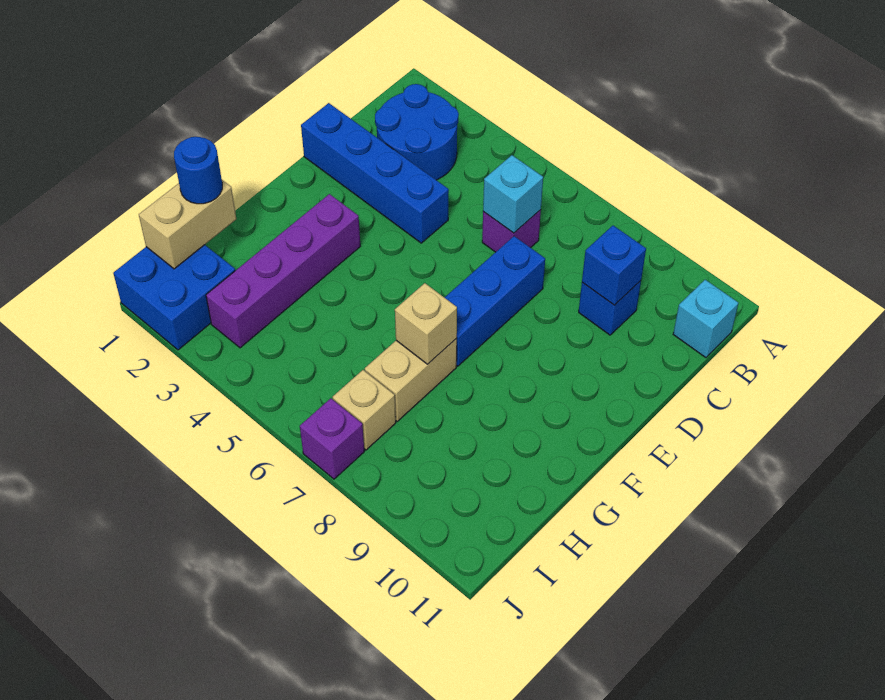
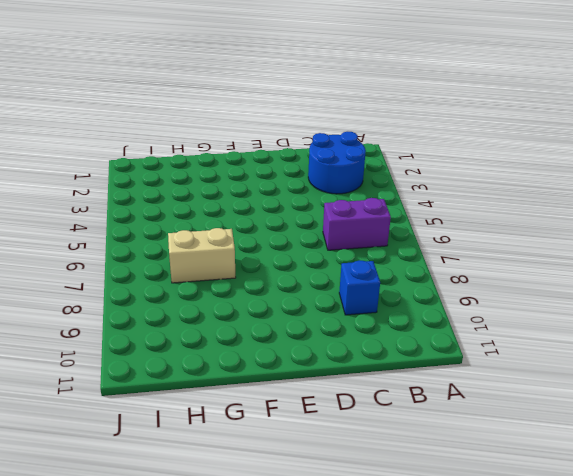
purple 1x2 brick [323,198,391,250] -> purple 1x1 brick [482,210,541,252]
none -> cyan 1x1 brick [673,280,738,358]
none -> blue 1x4 brick [301,103,449,243]
none -> blue 1x3 brick [444,236,545,366]

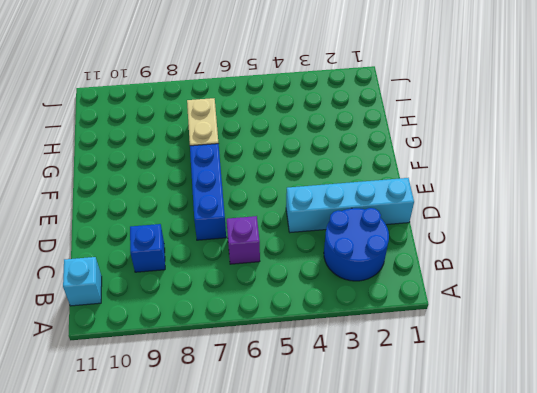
cyan 1x4 brick [286,178,414,233] -> blue 1x4 brick [301,103,449,243]
none -> purple 1x4 brick [206,194,360,348]
none -> blue 2x2 brick [113,245,235,350]
none -> tan 1x1 brick [332,370,396,450]

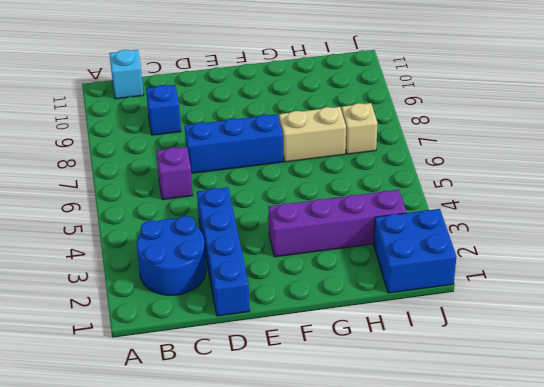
none -> purple 1x1 brick [300,398,364,479]
none -> cyan 1x1 brick [483,155,543,233]
none -> blue 1x1 brick [582,226,646,305]

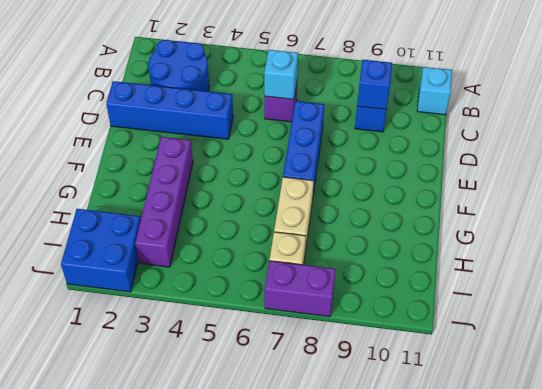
purple 1x2 brick [265,261,336,317] -> purple 1x1 brick [300,398,364,479]
none -> tan 1x1 brick [395,283,457,364]
none -> tan 1x2 brick [139,180,236,269]
none -> blue 1x1 round brick [174,137,222,204]

